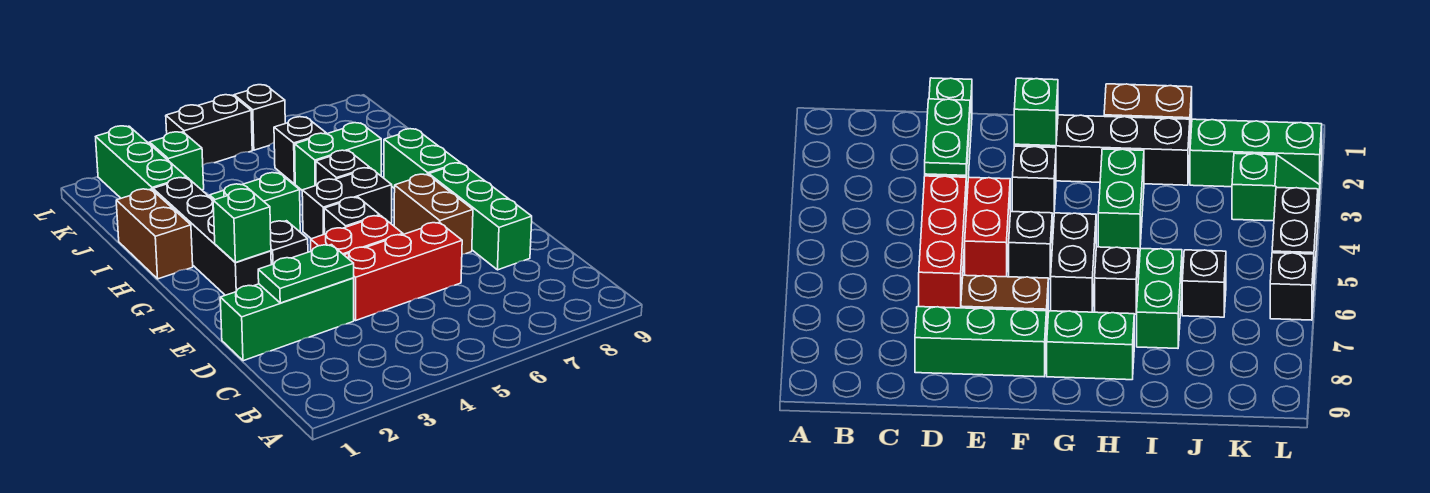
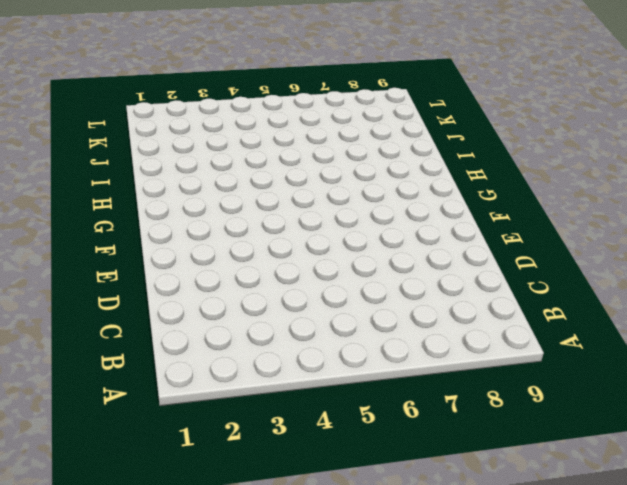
none -> green 1x3 brick [220,278,354,361]
none -> red 1x3 brick [345,222,462,320]
none -> green 1x3 brick [429,163,532,270]

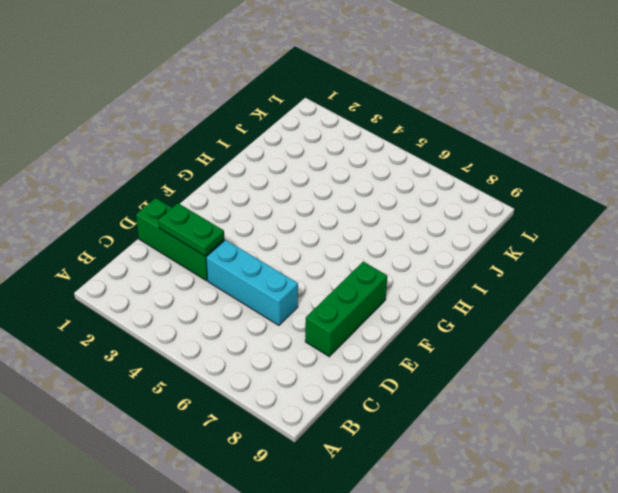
cyan 1x3 brick [206,240,298,325] -> red 1x3 brick [345,222,462,320]
none -> red 1x2 brick [311,216,403,255]
none -> brown 1x2 brick [394,174,473,254]
none -> black 1x4 brick [153,178,271,295]

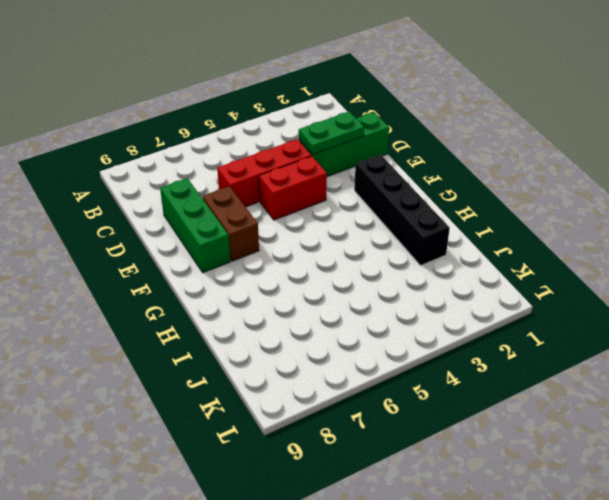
none -> black 1x1 brick [270,221,308,265]
none -> black 1x1 brick [324,197,380,234]
none -> black 1x2 brick [302,168,392,239]

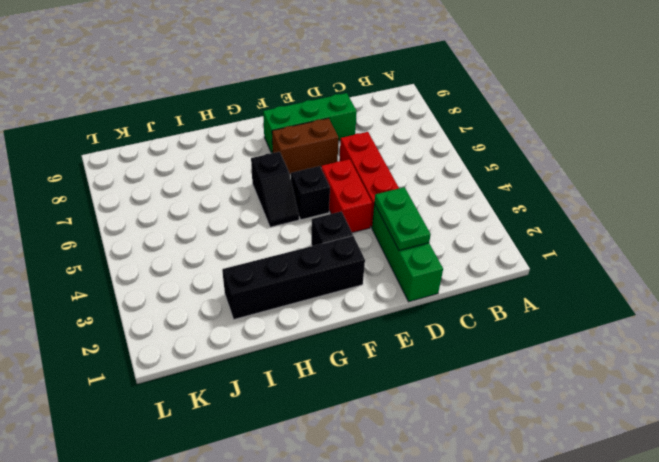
black 1x2 slope [251,152,299,227] -> black 1x2 brick [302,168,392,239]
none -> green 1x2 brick [384,129,460,189]
none -> brown 1x2 brick [116,189,193,279]
none -> green 1x2 brick [210,173,300,232]

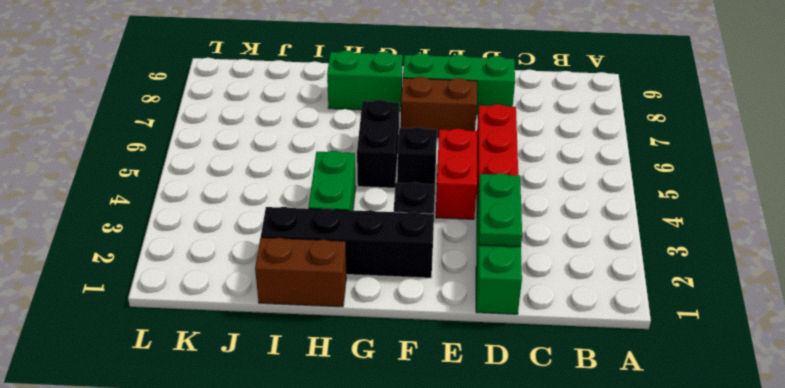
none -> black 1x1 brick [316,150,369,185]
none -> green 1x2 brick [295,123,381,190]
none -> green 1x3 brick [96,126,187,198]

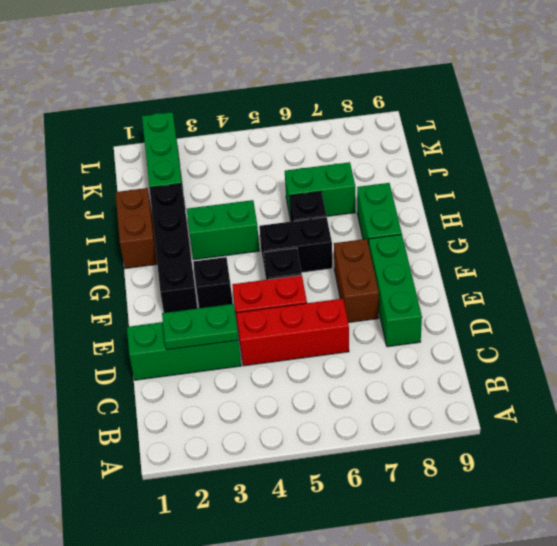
none -> black 1x1 brick [274,117,326,184]
none -> green 1x2 slope [149,132,204,190]
none -> black 1x2 brick [166,95,252,165]

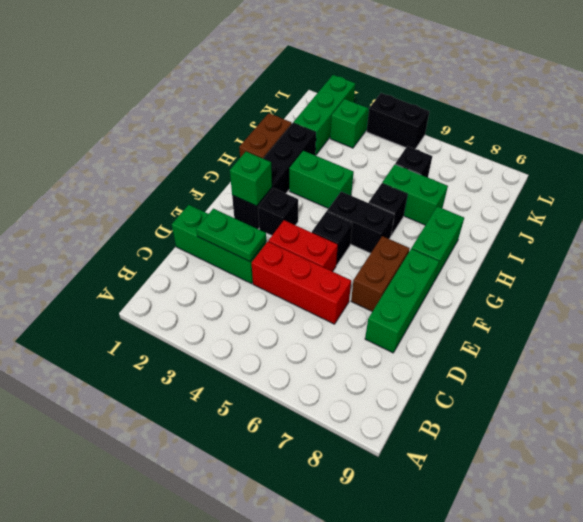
none -> black 1x1 brick [234,85,285,150]

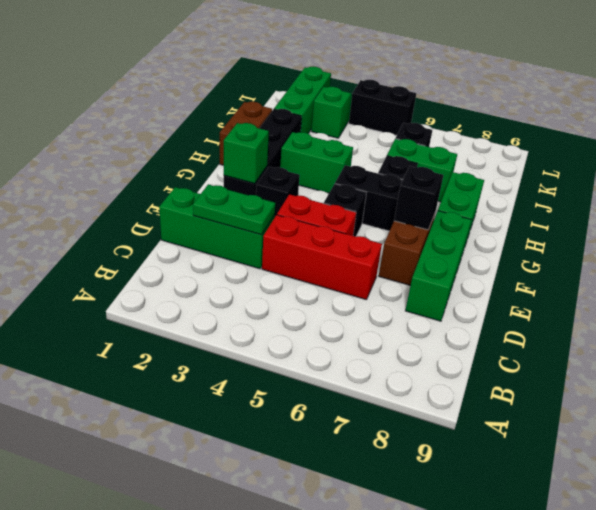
black 1x1 brick [394,166,443,230] -> black 1x1 brick moved to [234,85,285,150]

